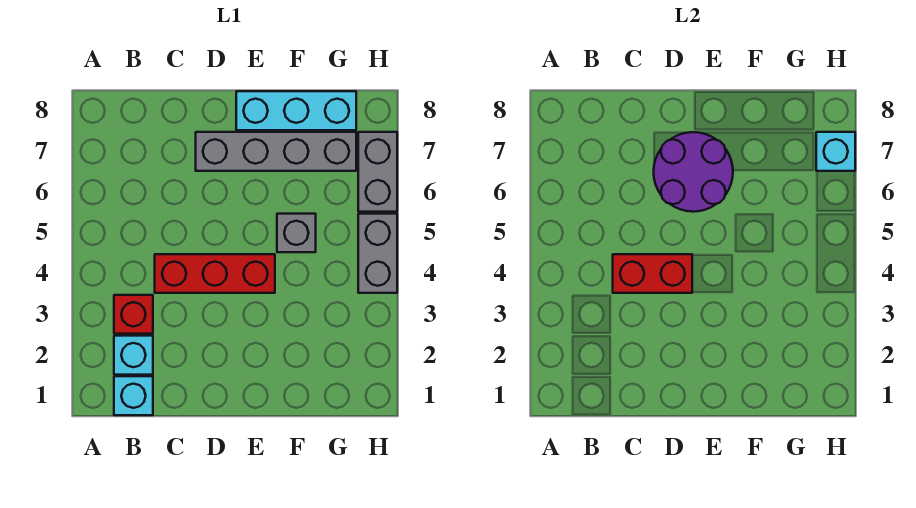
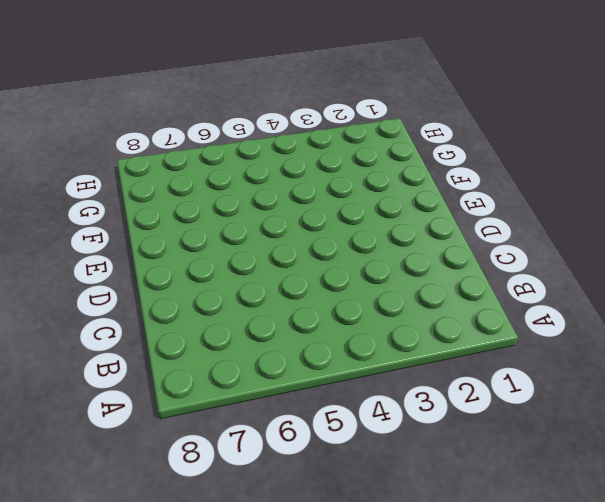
none -> cyan 1x1 brick [114,376,153,415]
none -> cyan 1x1 brick [114,336,153,375]
none -> red 1x1 brick [114,295,153,334]

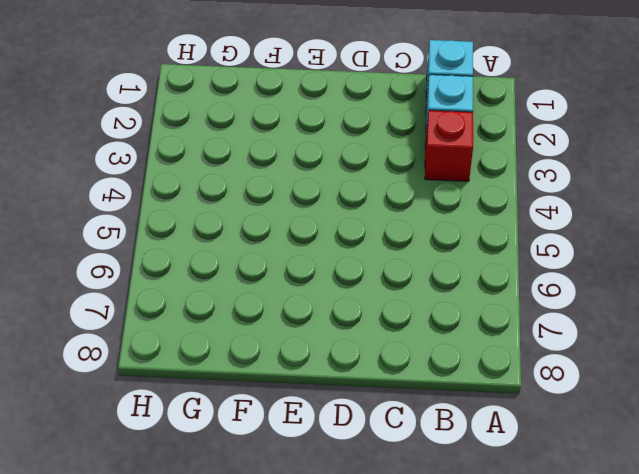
none -> red 1x3 brick [155,254,275,293]
none -> grey 1x4 brick [196,132,356,171]
none -> cyan 1x3 brick [236,91,356,130]

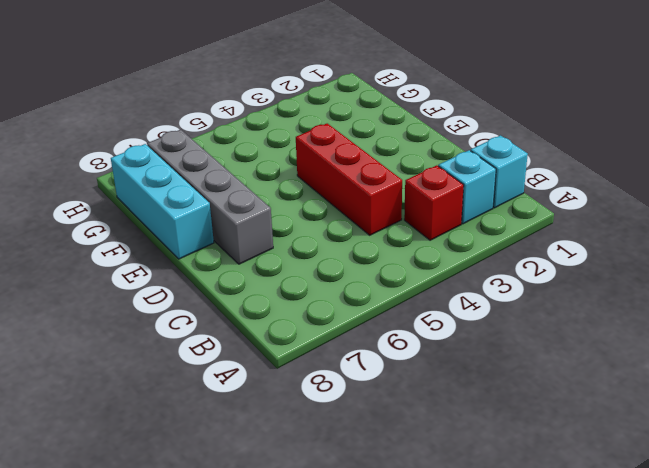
none -> grey 1x1 brick [277,214,316,252]
none -> grey 1x2 brick [358,214,397,293]
none -> grey 1x2 brick [358,132,397,212]

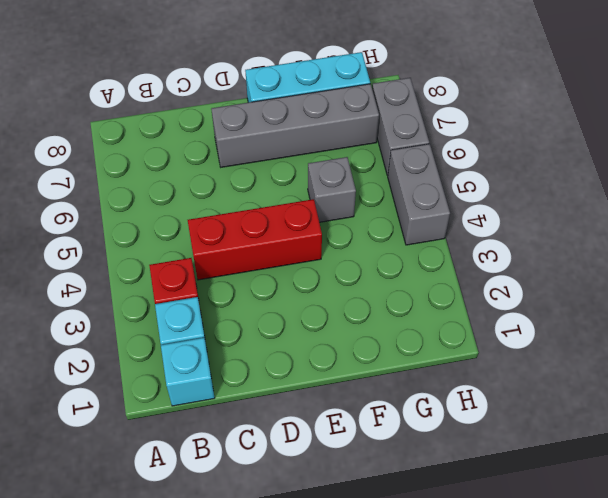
none -> red 1x2 brick [613,254,692,293]
none -> purple 2x2 round brick [654,132,733,212]
none -> cyan 1x1 brick [816,132,855,171]

